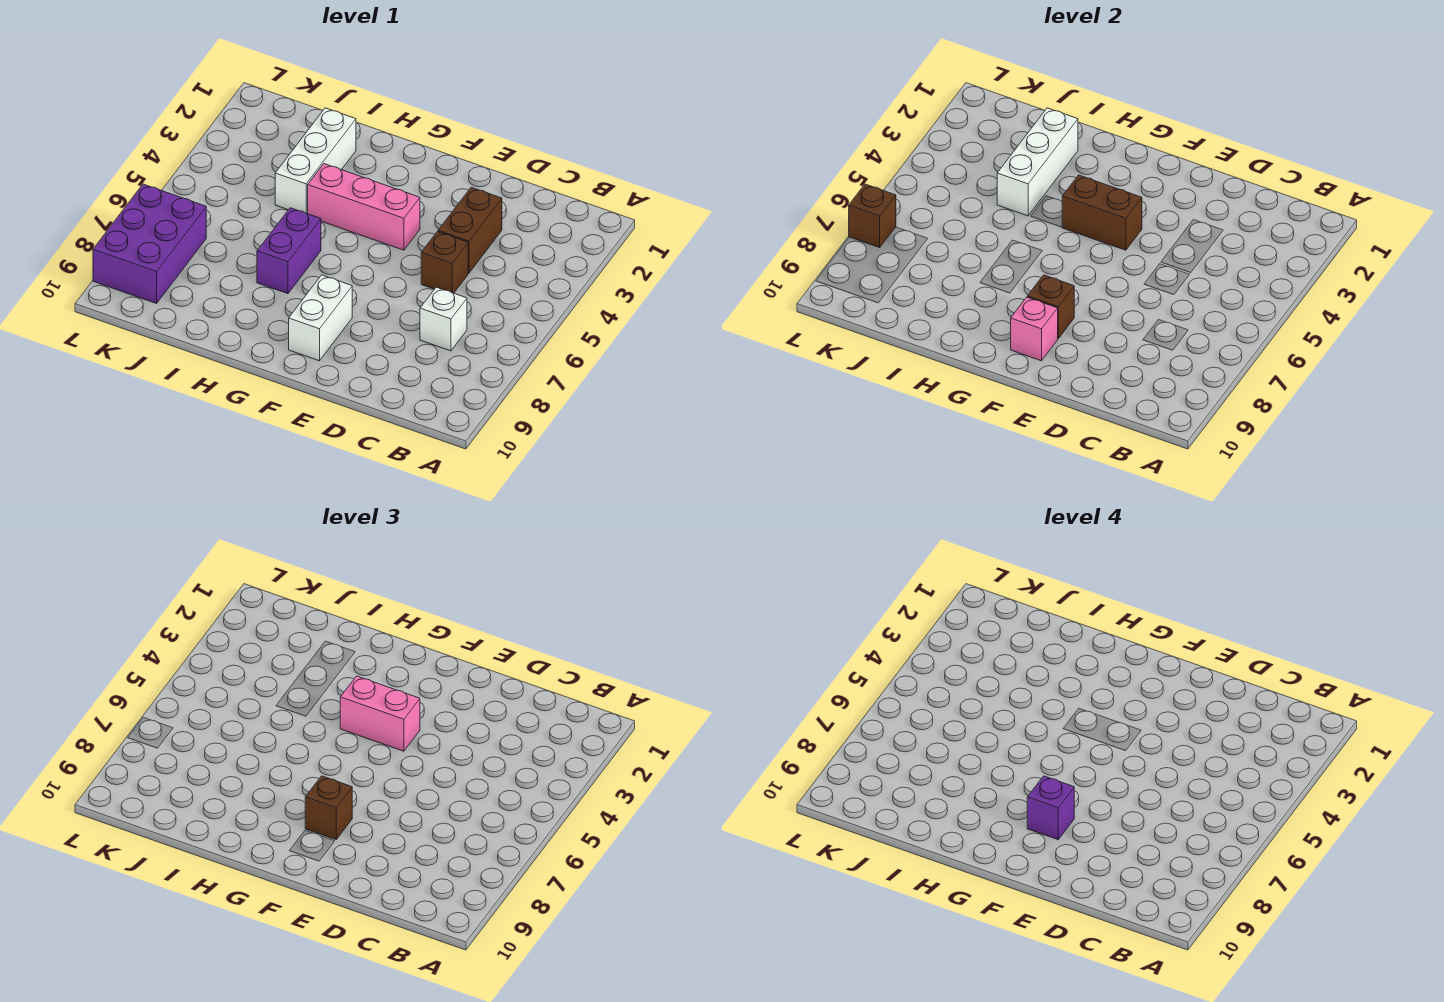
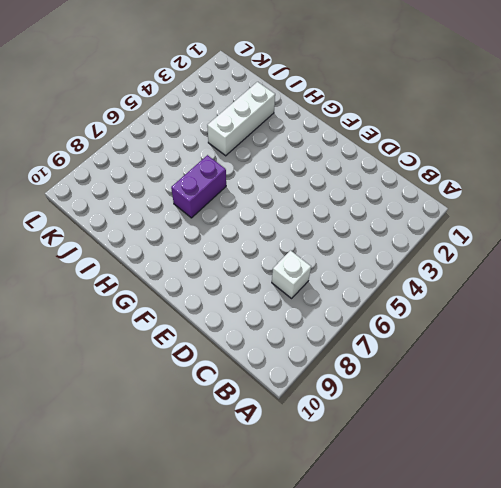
none -> brown 1x2 brick [438,187,502,273]
none -> brown 1x1 brick [421,232,468,293]
none -> pink 1x3 brick [308,164,420,250]

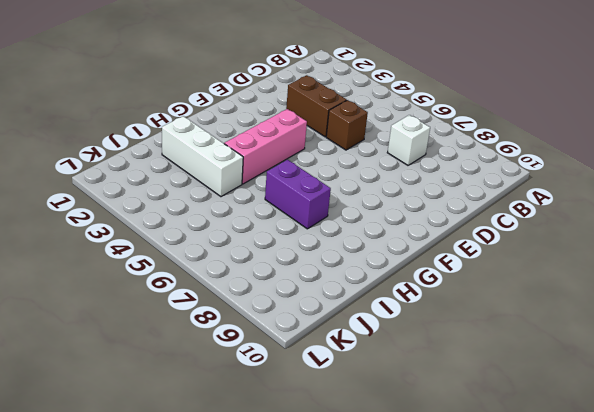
none -> white 1x2 brick [289,275,352,361]
none -> purple 2x3 brick [93,184,206,303]
none -> brown 1x2 brick [1062,175,1142,250]

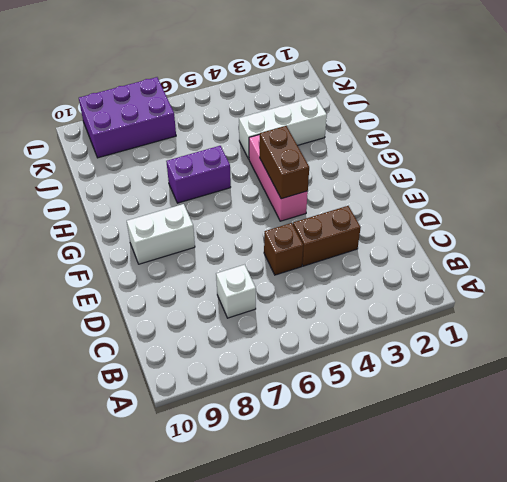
none -> brown 1x1 brick [1027,275,1074,338]
none -> pink 1x1 brick [1011,297,1058,361]
none -> white 1x3 brick [997,108,1078,216]

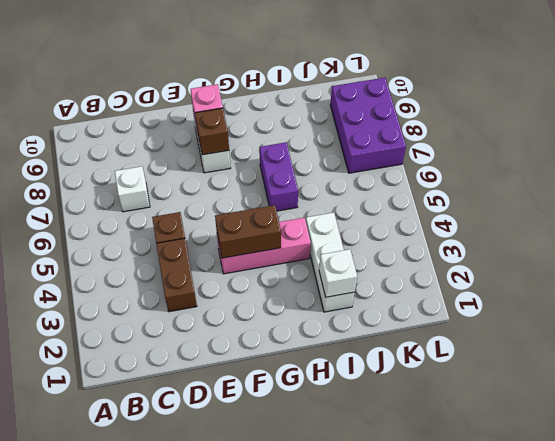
white 1x1 brick [319,249,357,297] -> white 1x3 brick [997,108,1078,216]
none -> brown 1x1 brick [849,184,896,247]
none -> pink 1x2 brick [340,676,420,751]
none -> brown 1x1 brick [305,776,352,839]

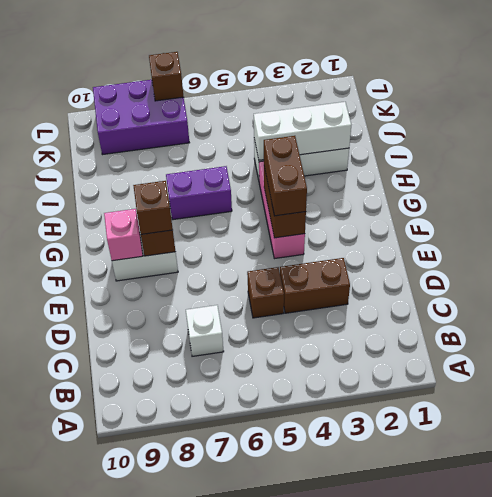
brown 1x2 brick [264,136,307,216] -> pink 1x2 brick [340,676,420,751]
none -> purple 1x1 brick [1027,776,1074,839]

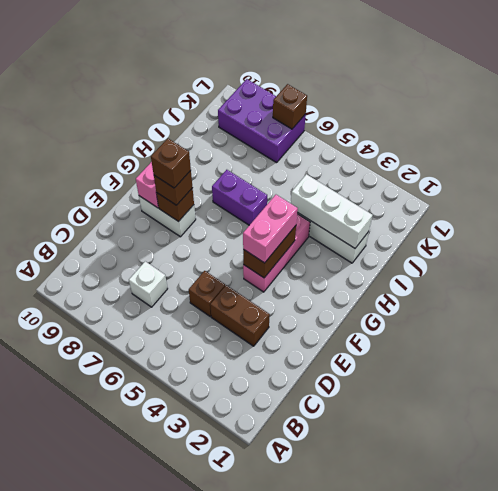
brown 1x1 brick [151,139,191,188] -> purple 1x1 brick [1027,776,1074,839]

